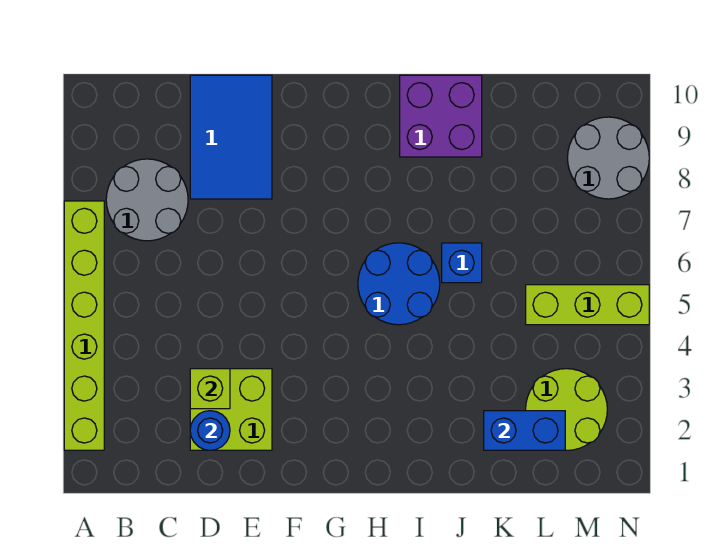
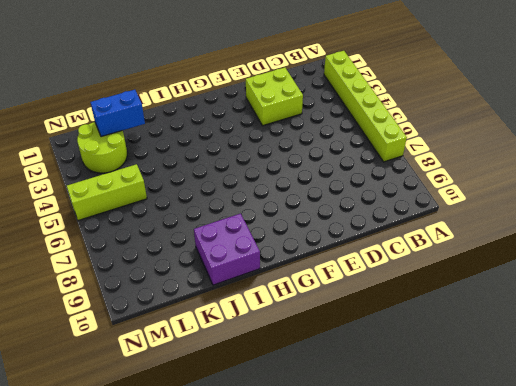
none -> grey 2x2 round brick [106,159,188,241]
none -> blue 2x3 tile [190,75,272,199]
none -> blue 2x2 round brick [358,243,440,325]

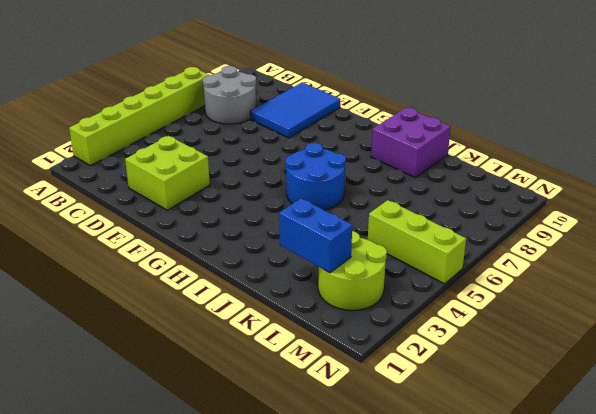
none -> blue 1x1 brick [442,243,482,283]
none -> grey 2x2 round brick [568,117,649,199]
none -> blue 1x1 round brick [190,411,230,450]

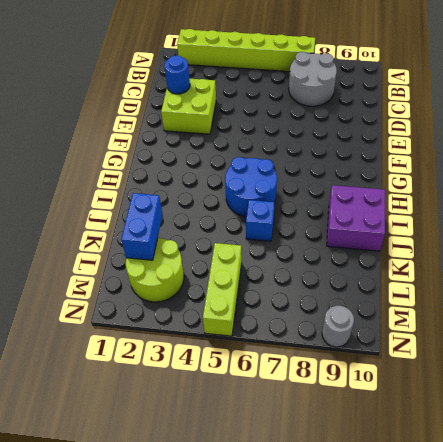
grey 1x1 round brick [322,306,354,347] -> grey 2x2 round brick [568,117,649,199]
none -> blue 2x3 tile [190,75,272,199]
none -> lime 1x1 brick [190,369,230,409]

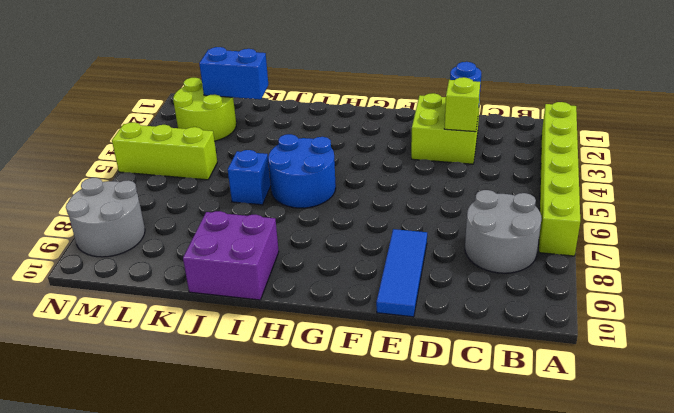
blue 1x3 tile [376,229,427,317] -> blue 2x3 tile [190,75,272,199]

